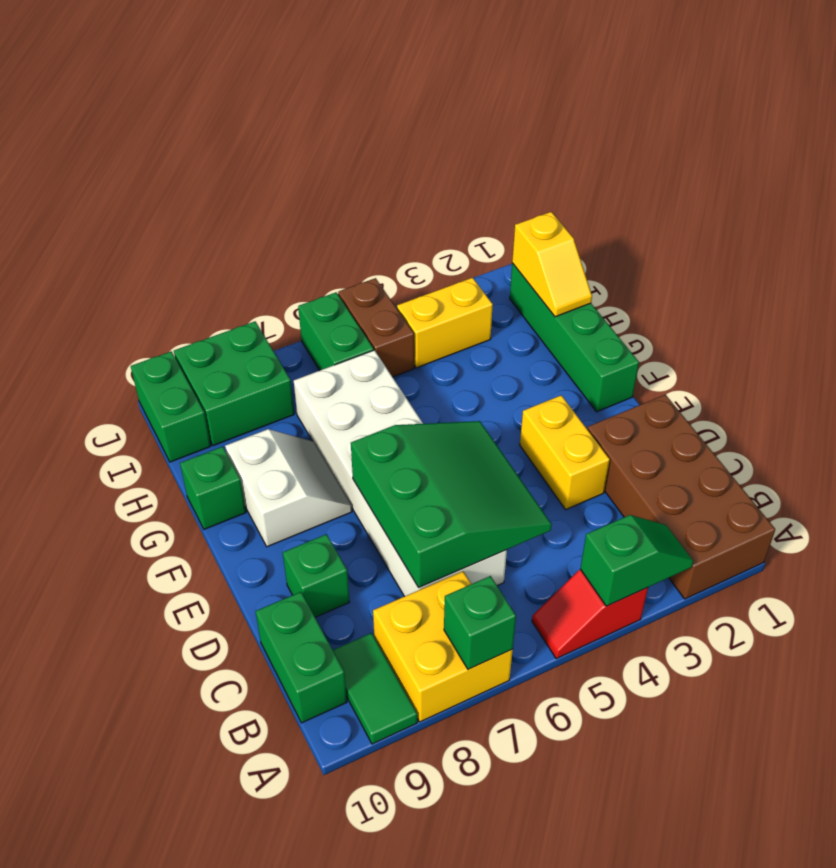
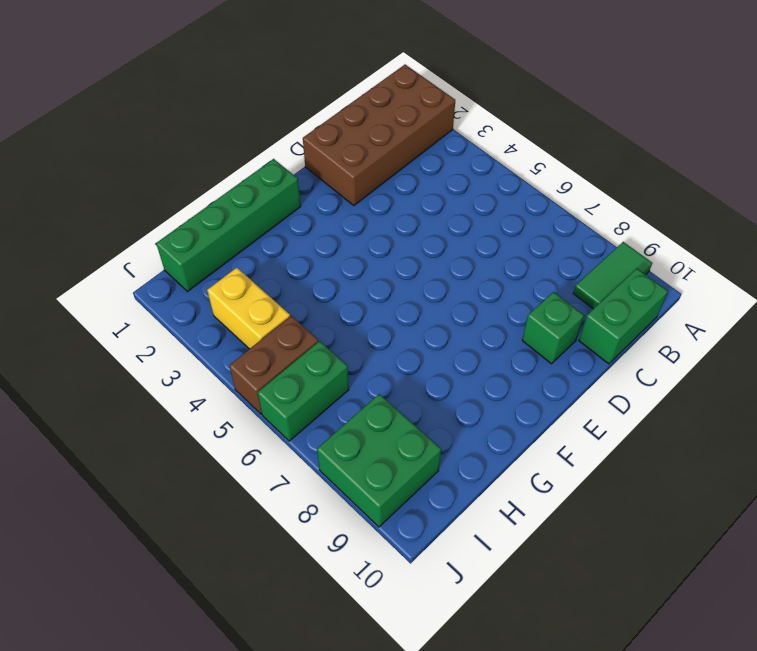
none -> red 1x2 slope [532,569,648,659]
none -> yellow 2x2 brick [373,571,513,722]
none -> white 2x6 brick [294,350,507,596]

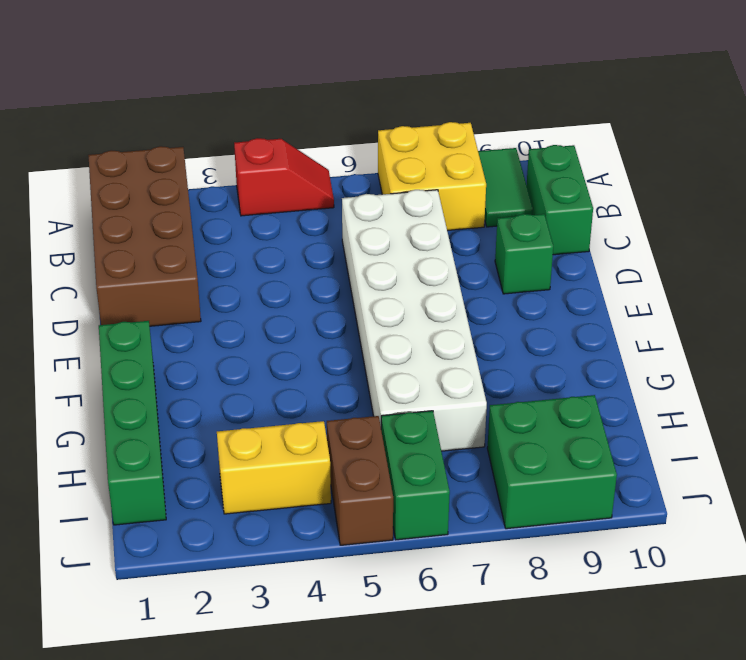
none -> yellow 1x2 brick [520,395,610,509]
none -> white 2x2 slope [225,429,352,547]
none -> green 1x1 brick [180,447,246,529]

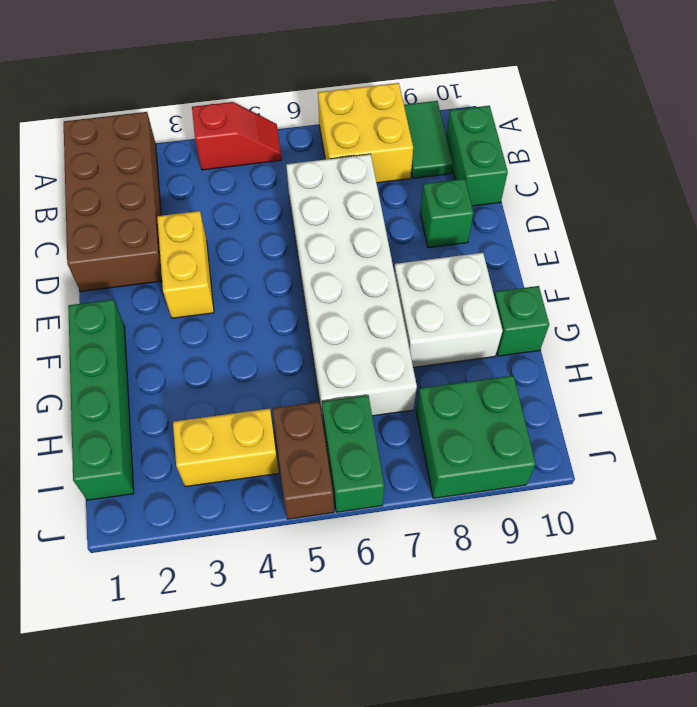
white 2x2 brick [394,253,503,367] -> white 2x2 slope [225,429,352,547]
none -> green 1x2 brick [131,351,211,462]
none -> green 1x2 slope [580,515,693,606]
none -> green 1x1 brick [444,576,516,669]

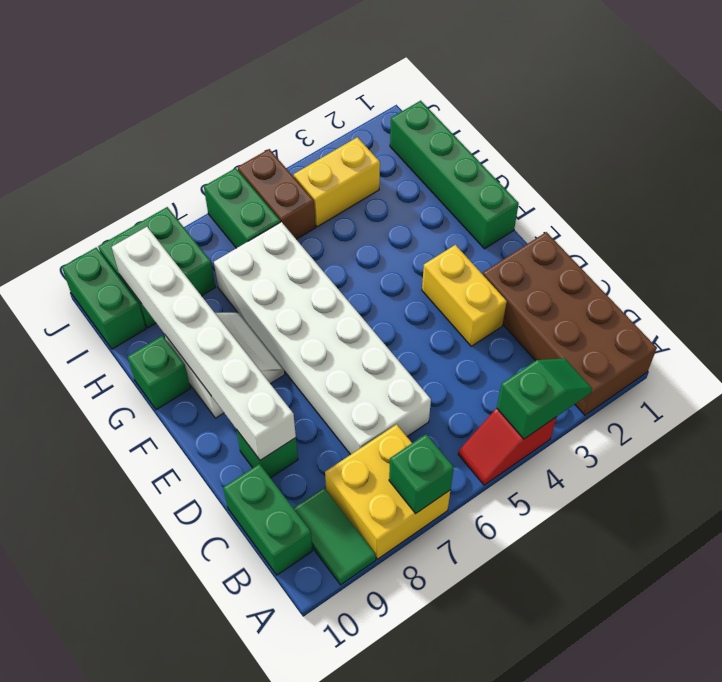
white 1x6 brick [112,227,296,460] -> none
none -> green 3x3 slope [351,421,552,587]
none -> yellow 1x2 slope [512,212,592,317]

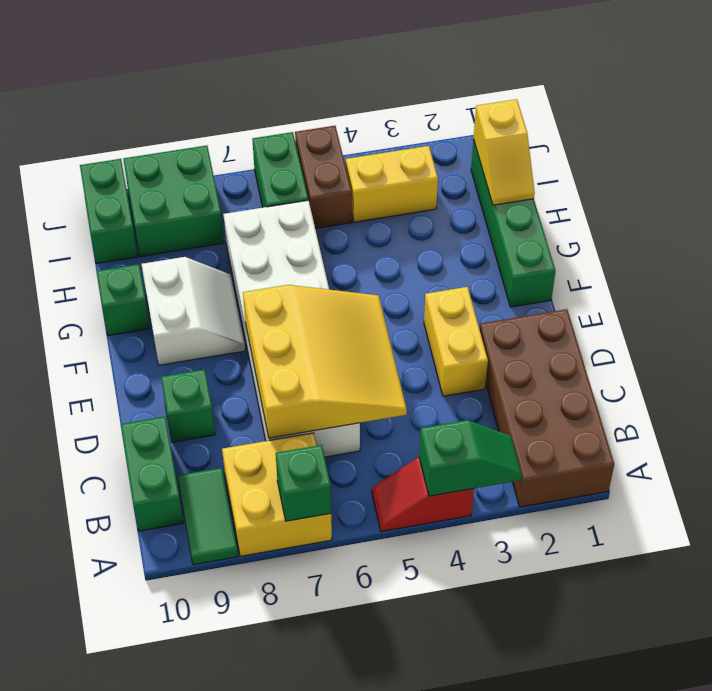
yellow 3x3 slope [243,285,407,438] -> green 3x3 slope [351,421,552,587]

